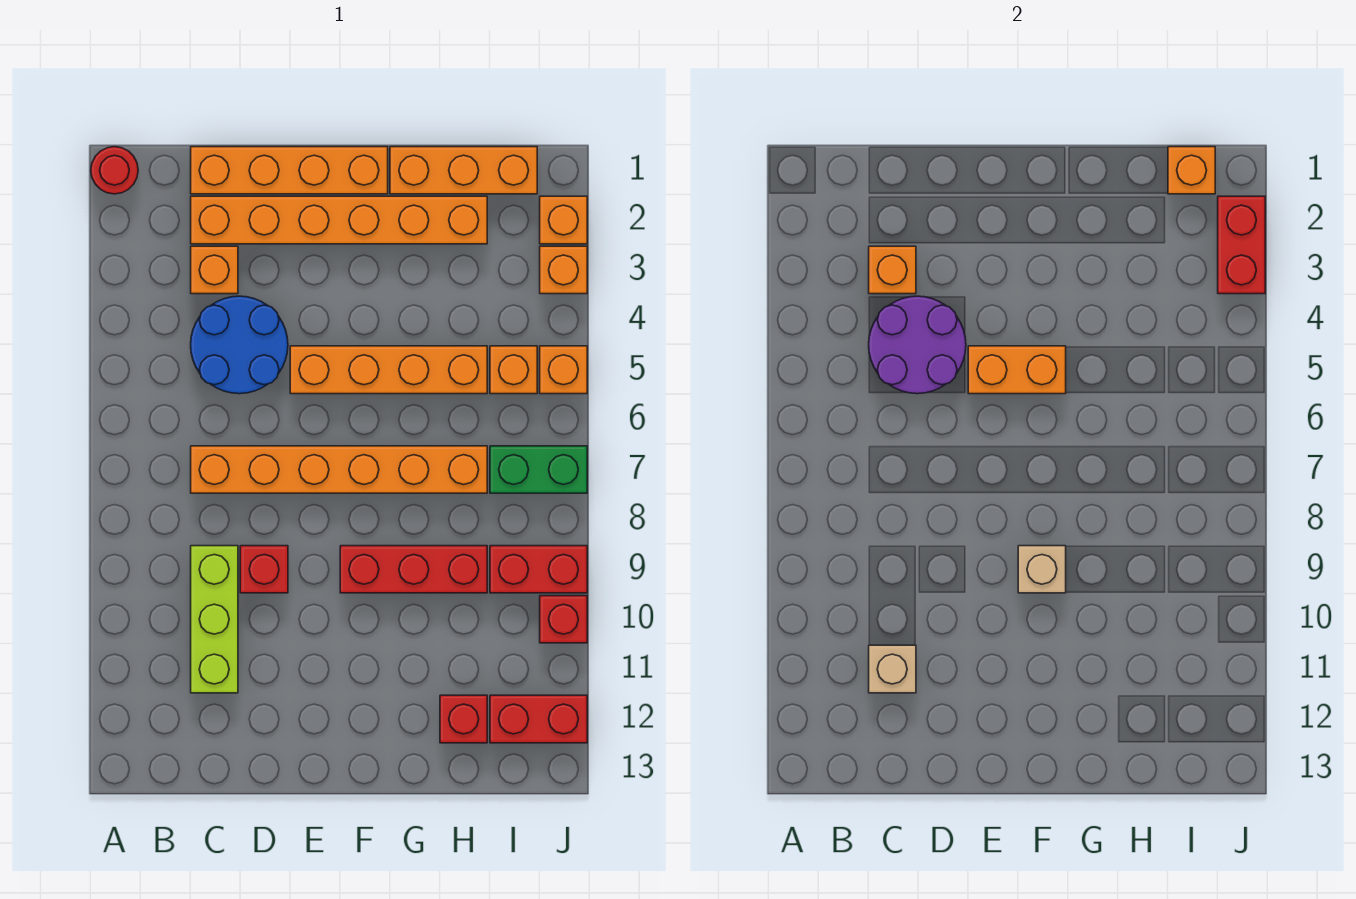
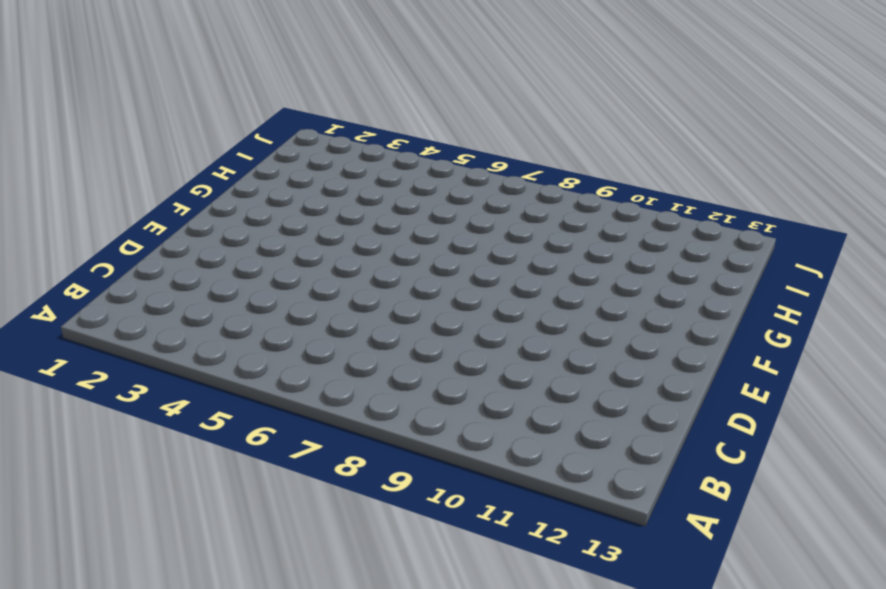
none -> red 1x1 round brick [91,147,138,194]
none -> orange 1x4 brick [191,147,388,194]
none -> orange 1x6 brick [191,196,487,244]

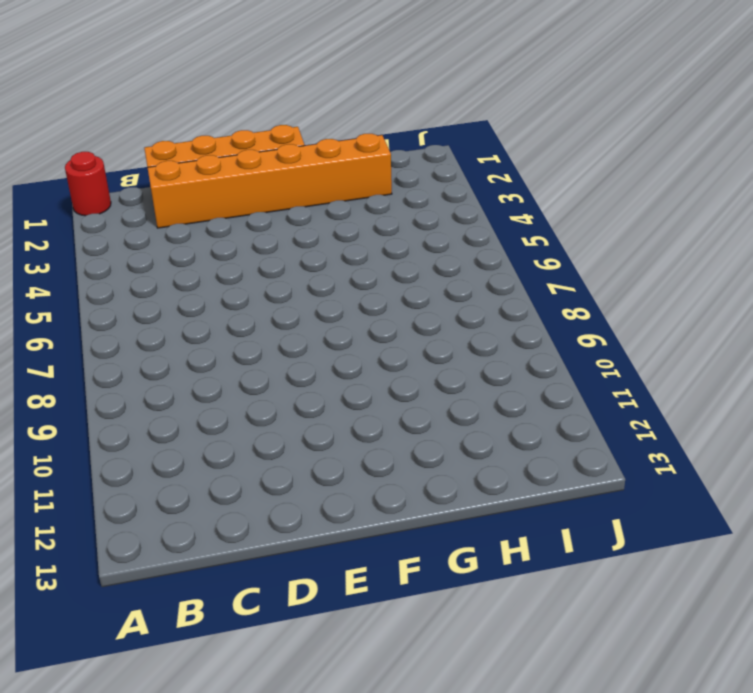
none -> orange 1x1 brick [191,246,238,294]
none -> blue 2x2 round brick [191,296,288,394]
none -> orange 1x6 brick [191,446,487,493]

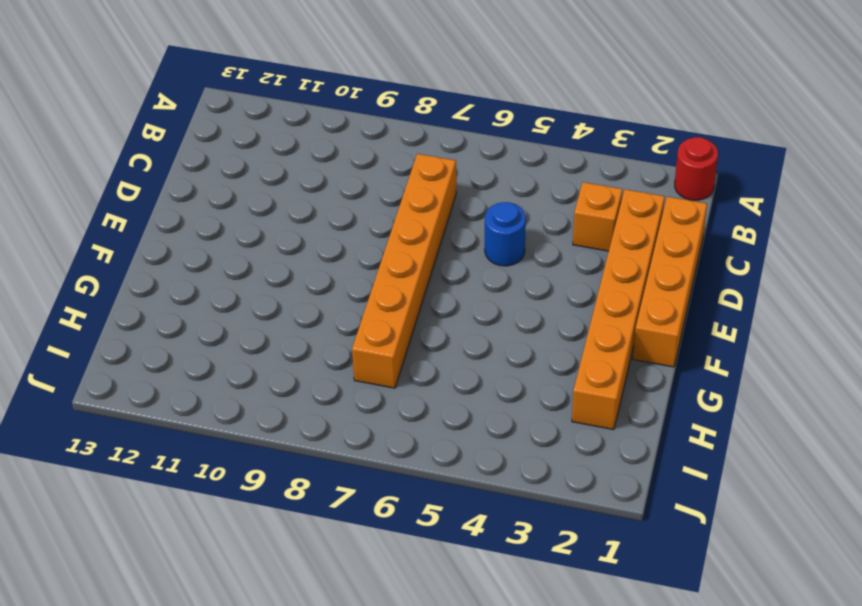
blue 1x1 round brick [485,202,526,266] -> blue 2x2 round brick [191,296,288,394]
none -> lime 1x3 brick [191,546,238,693]
none -> red 1x1 brick [240,546,288,593]
none -> orange 1x4 brick [290,346,487,394]

